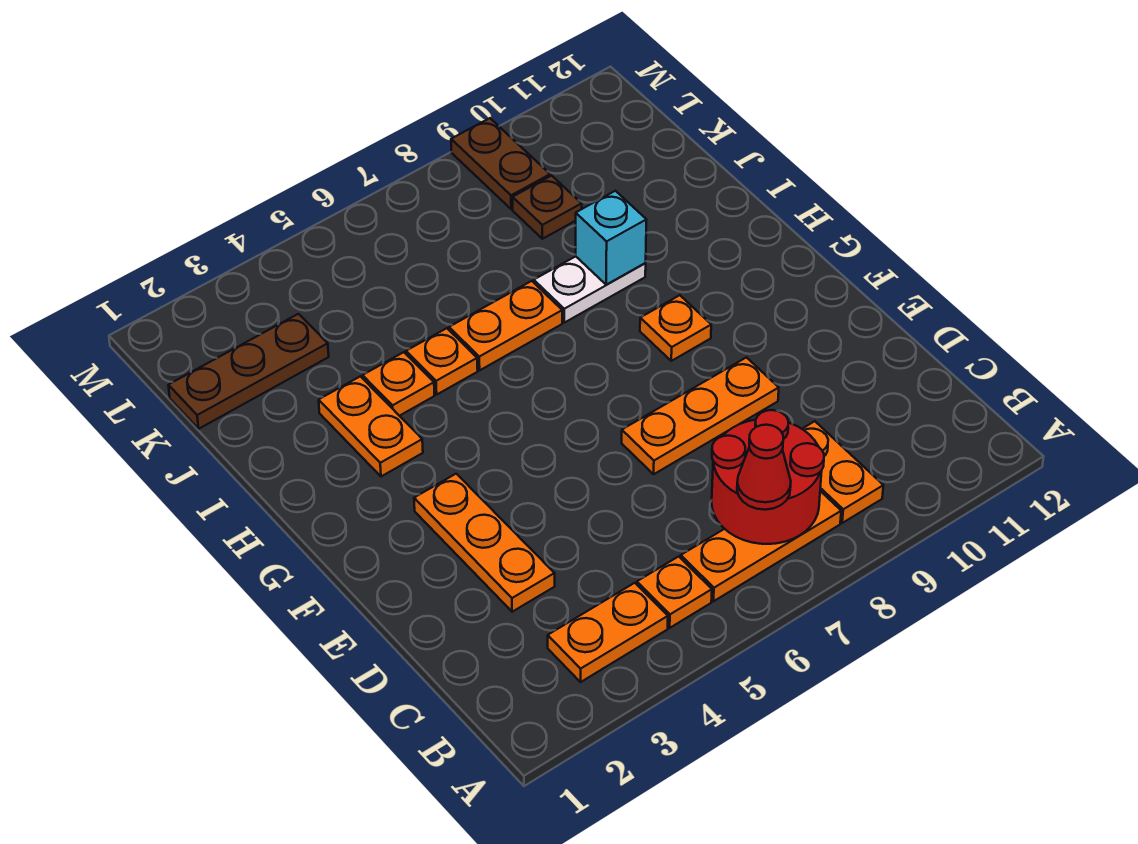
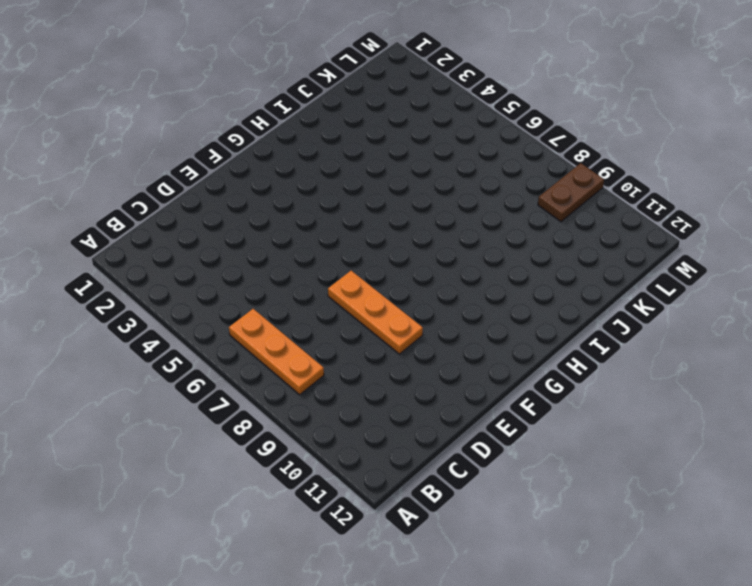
none -> orange 1x2 plate [548,583,668,682]
none -> orange 1x1 plate [637,557,712,628]
none -> orange 1x2 plate [802,421,883,523]

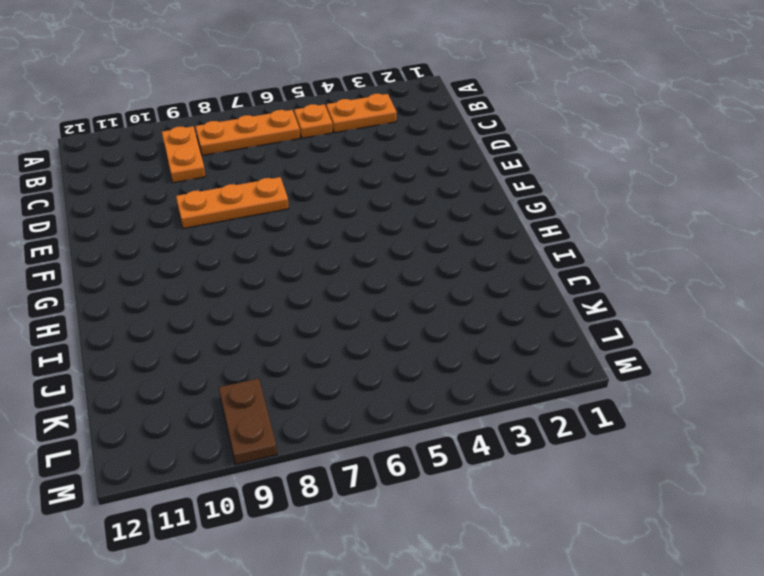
none -> orange 1x3 plate [414,474,555,612]
none -> orange 1x1 plate [640,295,711,361]
none -> orange 1x2 plate [319,376,423,476]

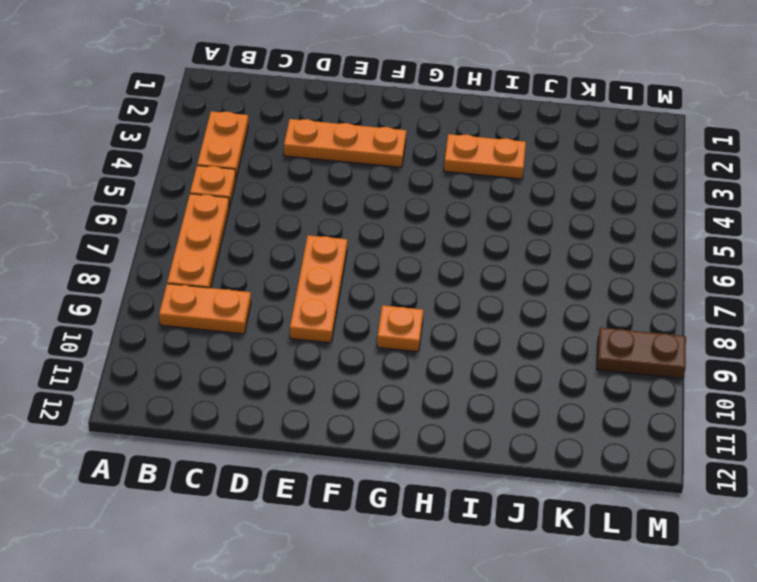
none -> orange 1x1 plate [363,352,435,416]
none -> orange 1x1 plate [406,328,478,394]
none -> orange 1x2 plate [449,281,562,370]

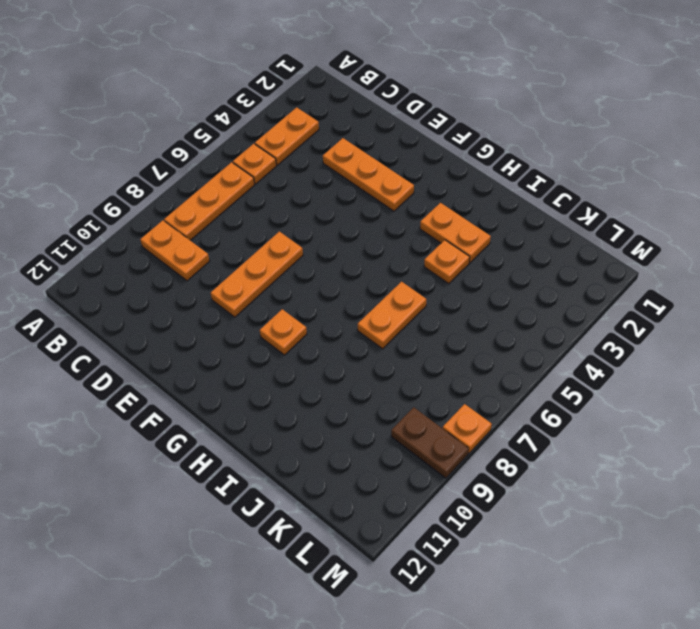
orange 1x1 plate [443,404,492,453] -> orange 1x1 plate moved to [406,328,478,394]
none -> white 1x2 plate [534,257,646,323]
none -> brown 1x3 plate [168,314,329,429]
none -> brown 1x1 plate [513,176,582,239]

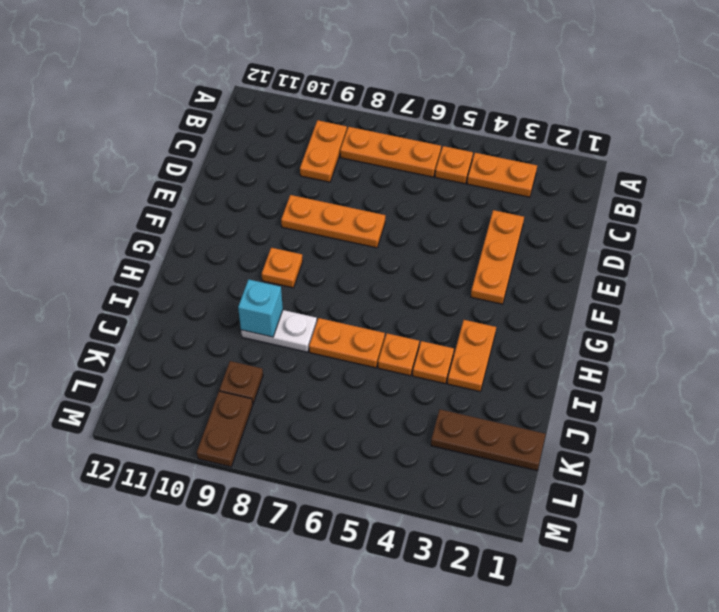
none -> red 2x2 round brick [712,410,824,544]
none -> red 1x1 cone [737,425,791,510]

